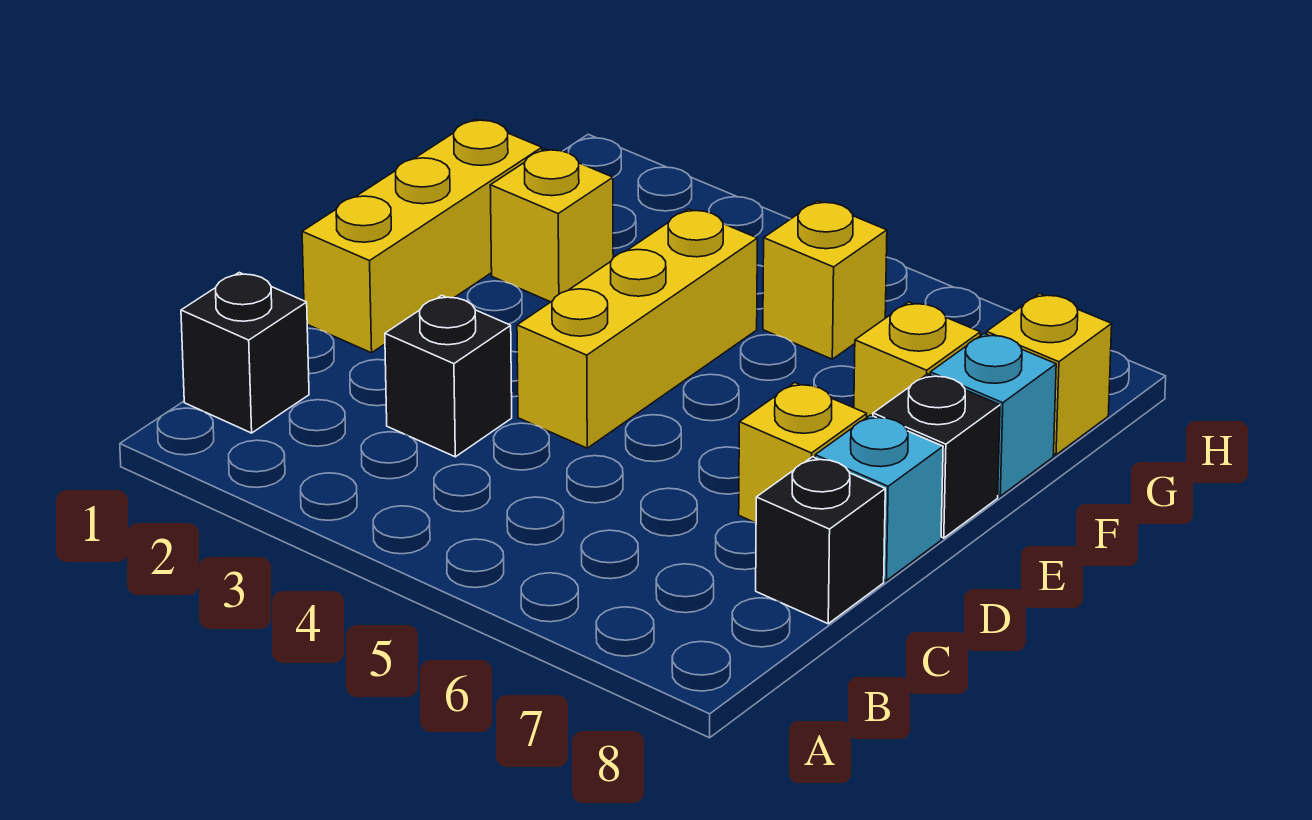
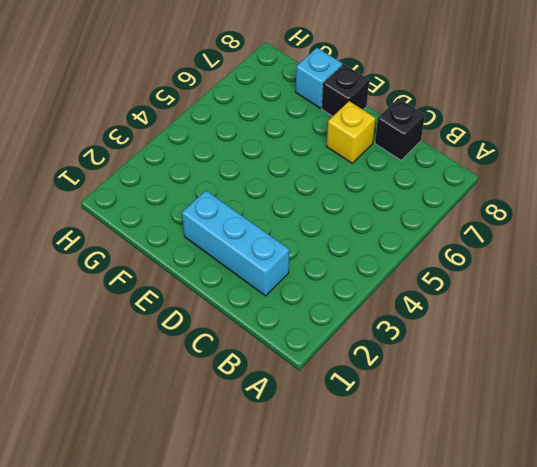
cyan 1x3 brick [182,191,289,296] -> none
none -> black 1x1 brick [181,272,309,433]
none -> black 1x1 brick [385,295,512,457]
none -> yellow 1x3 brick [302,119,542,353]

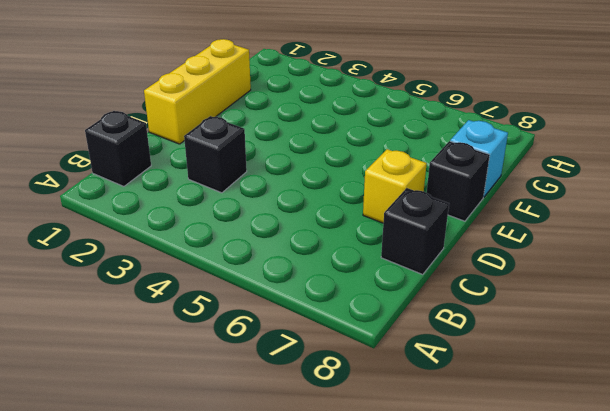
none -> yellow 1x3 brick [517,209,757,448]
none -> cyan 1x1 brick [815,415,943,581]
none -> yellow 1x1 brick [490,149,613,302]

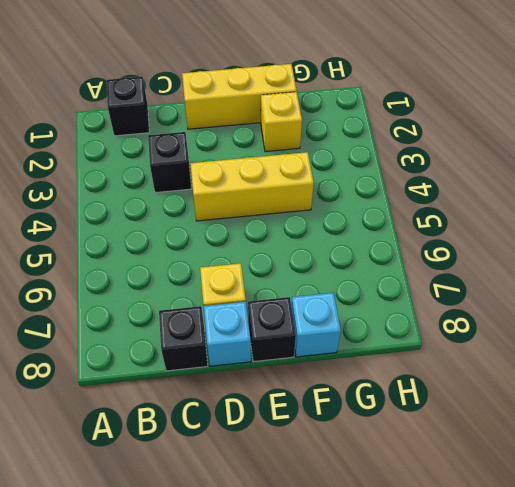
none -> yellow 1x1 brick [854,302,980,417]
none -> yellow 1x1 brick [763,201,887,359]
none -> yellow 1x1 brick [987,294,1112,455]

